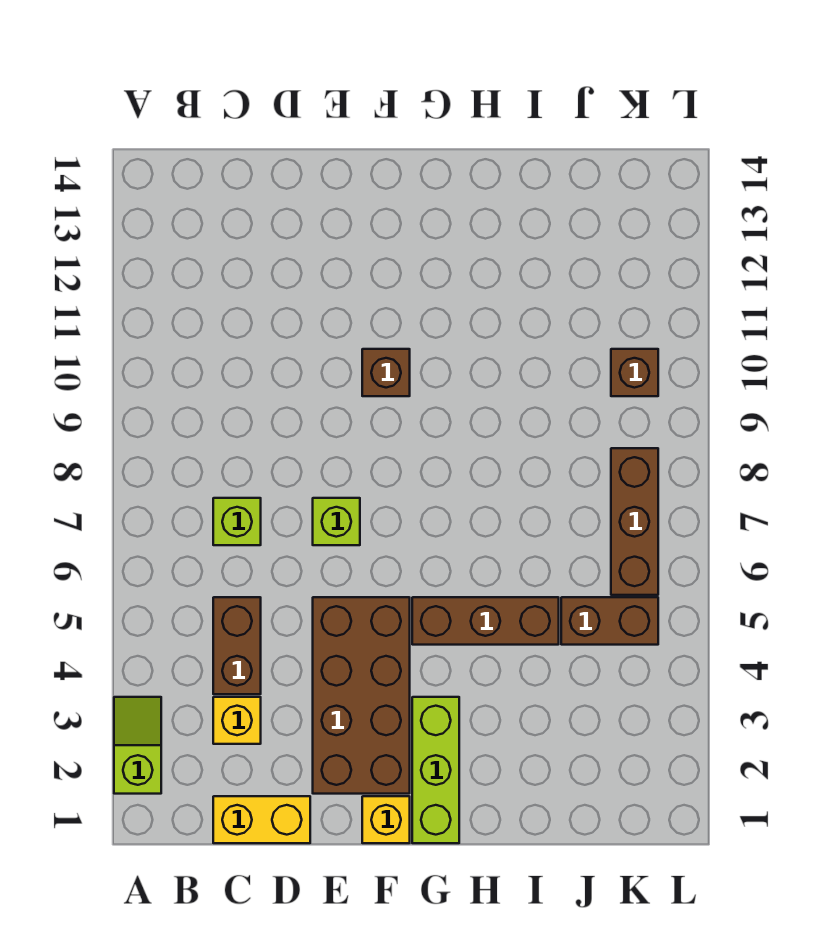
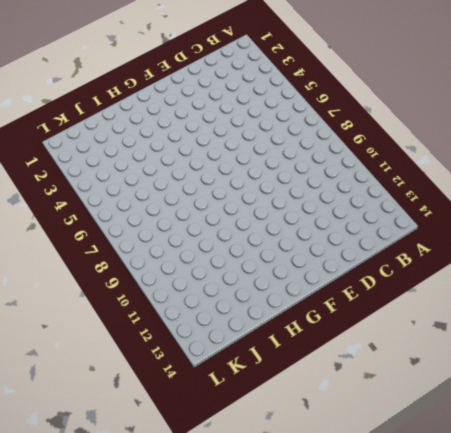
none -> lime 1x2 slope [114,697,161,794]
none -> yellow 1x2 brick [213,796,310,843]
none -> yellow 1x1 brick [213,697,261,744]

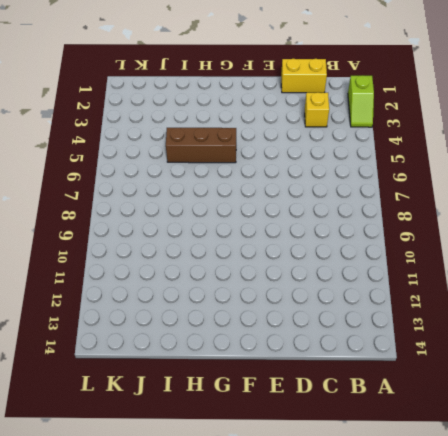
none -> brown 1x2 brick [213,597,261,694]
none -> lime 1x1 brick [213,498,261,545]
none -> brown 2x4 brick [313,597,410,794]

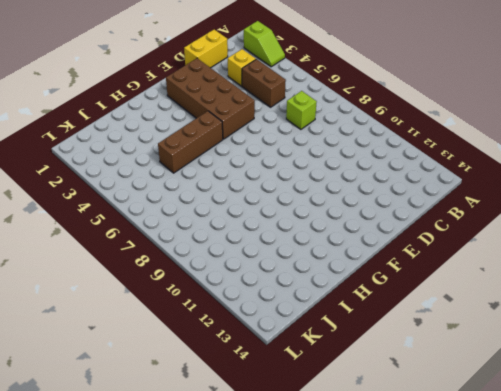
none -> lime 1x1 brick [313,498,360,545]
none -> yellow 1x1 brick [362,796,410,843]
none -> brown 1x1 brick [362,349,410,396]

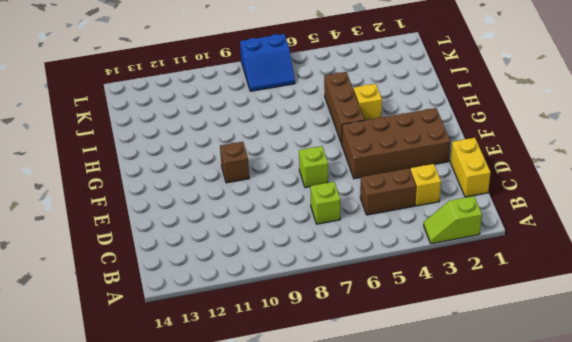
yellow 1x1 brick [354,84,382,120] -> yellow 1x1 brick moved to [362,796,410,843]
blue 2x2 slope [240,34,295,91] -> brown 1x3 brick [611,448,658,595]
none -> lime 1x3 brick [412,697,459,843]
none -> brown 1x2 brick [561,597,658,645]
none -> brown 1x1 brick [611,349,658,396]

